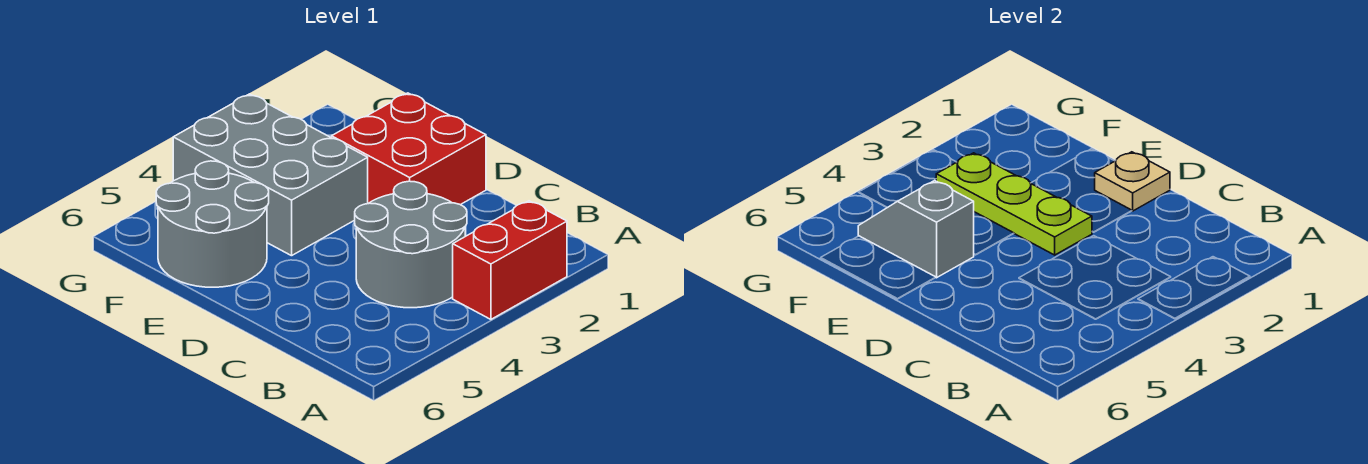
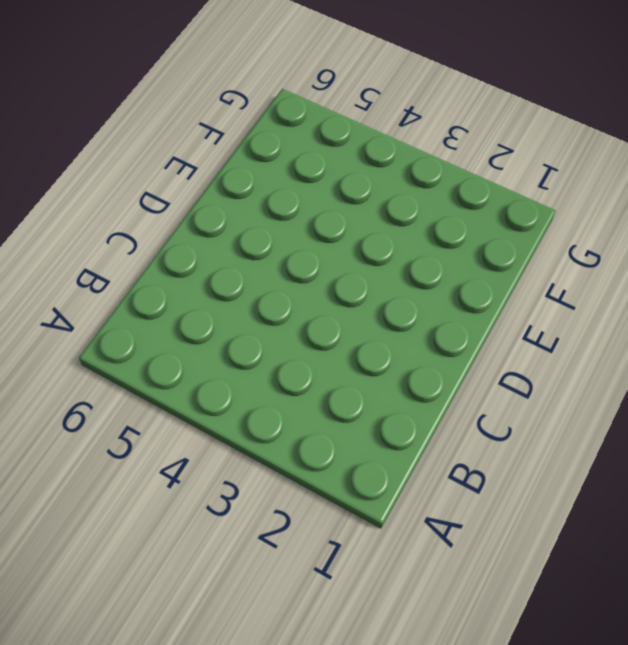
none -> red 1x2 brick [453,201,567,319]
none -> grey 2x2 round brick [355,181,467,308]

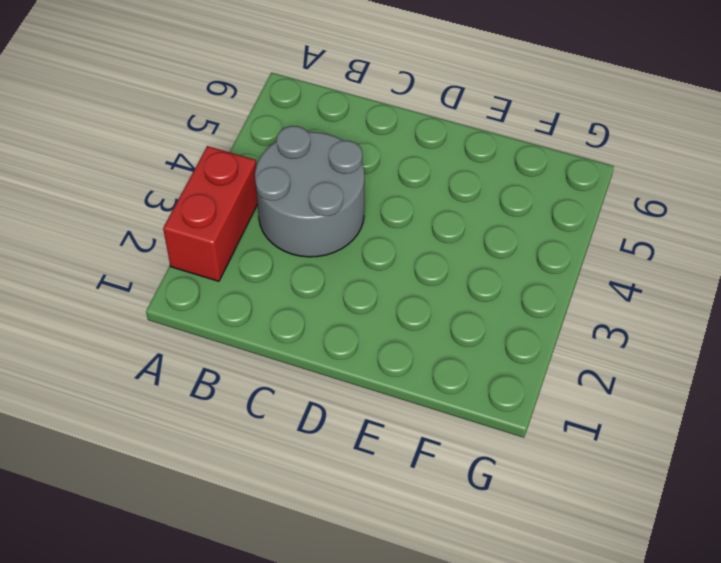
none -> red 2x2 brick [332,93,486,205]
none -> grey 2x3 brick [173,94,368,256]

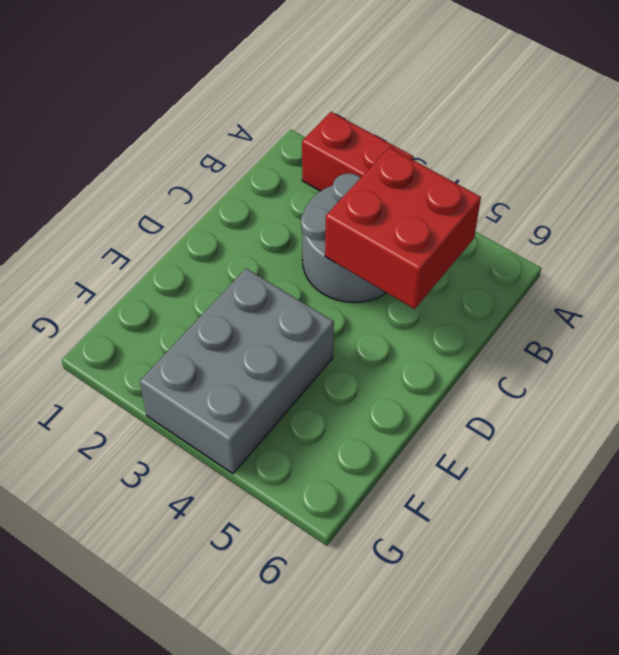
red 2x2 brick [325,147,481,309] -> red 2x2 brick moved to [332,93,486,205]
none -> grey 2x2 round brick [156,161,269,287]
none -> tan 1x1 plate [1095,152,1170,211]

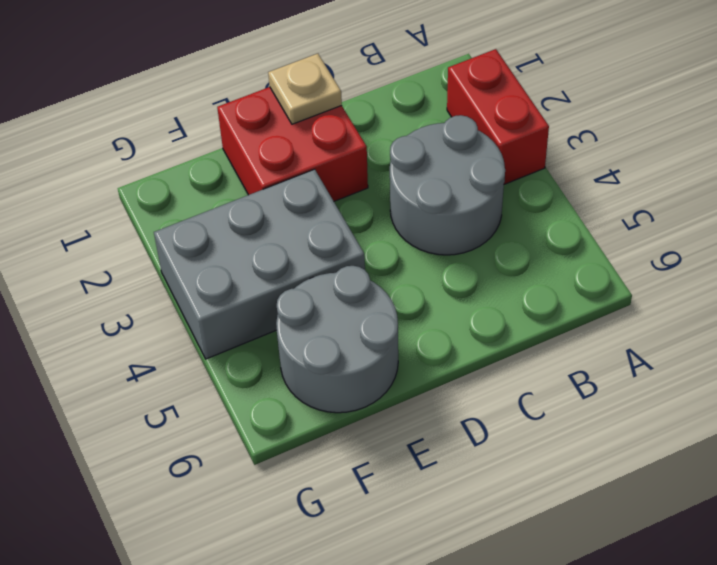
none -> lime 1x3 plate [936,153,1092,255]
none -> grey 1x2 slope [858,181,974,278]

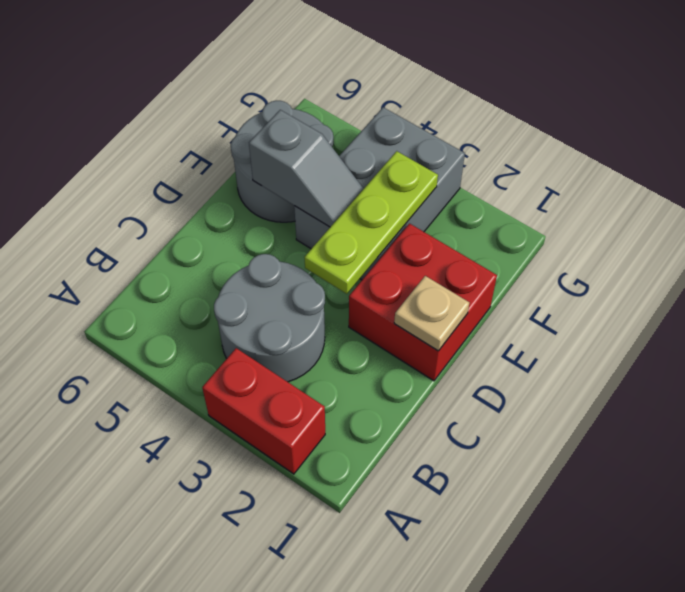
grey 1x2 slope [249,110,363,227] -> grey 1x2 slope turned to [858,181,974,278]

